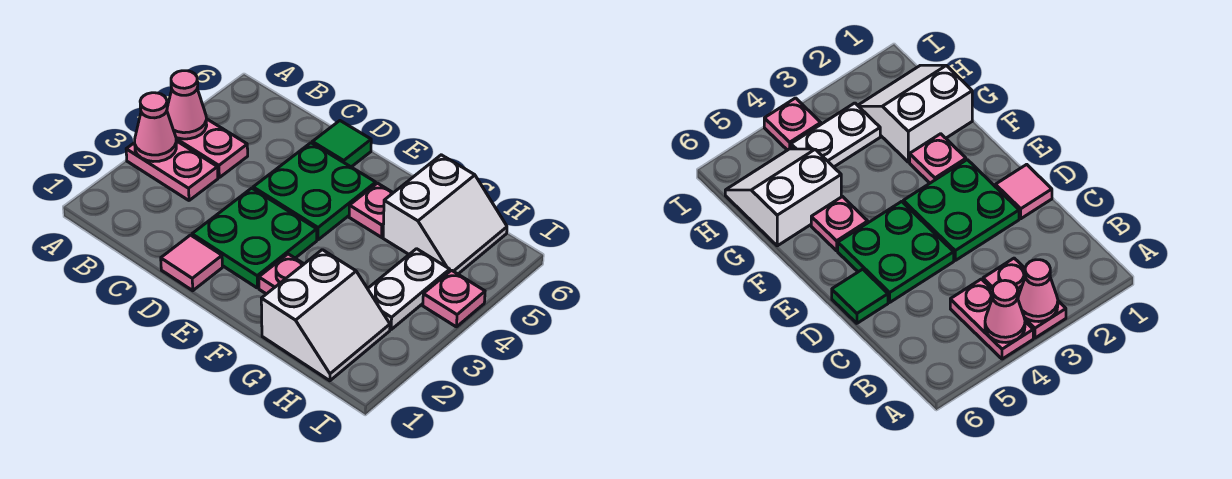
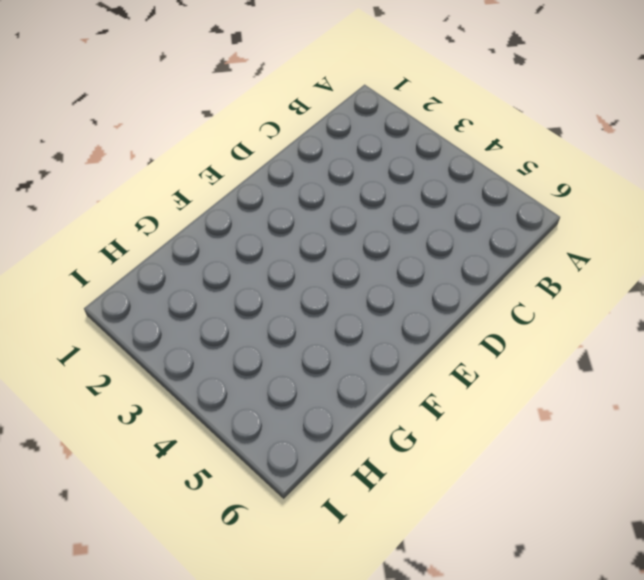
none -> pink 1x2 plate [126,141,218,200]
none -> pink 1x2 plate [176,119,248,177]
none -> pink 1x1 tile [161,235,222,291]

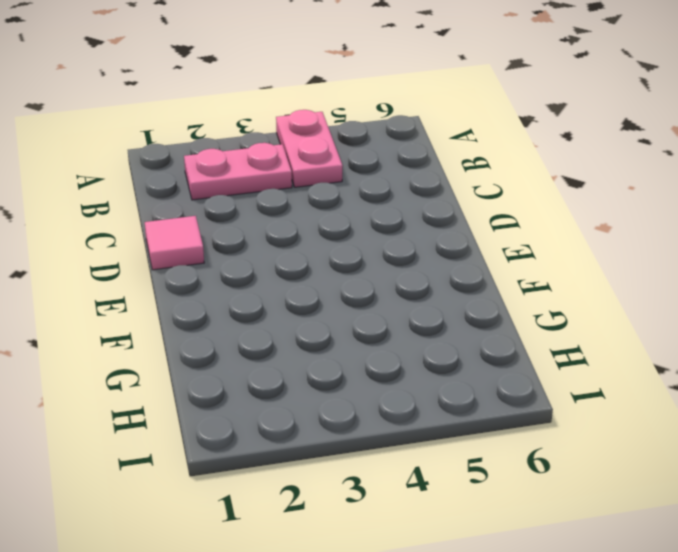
pink 1x2 plate [184,143,292,200] -> pink 1x2 plate turned to [126,141,218,200]
none -> green 2x2 plate [192,188,317,288]
none -> green 2x2 plate [253,143,376,240]
none -> green 1x1 tile [312,121,371,167]

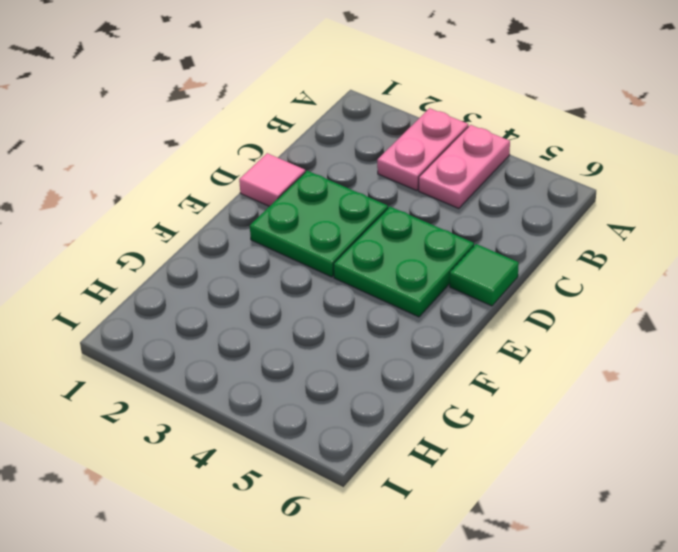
none -> pink 1x1 plate [259,254,304,294]
none -> pink 1x1 plate [349,183,393,237]
none -> white 2x2 slope [261,250,390,381]

